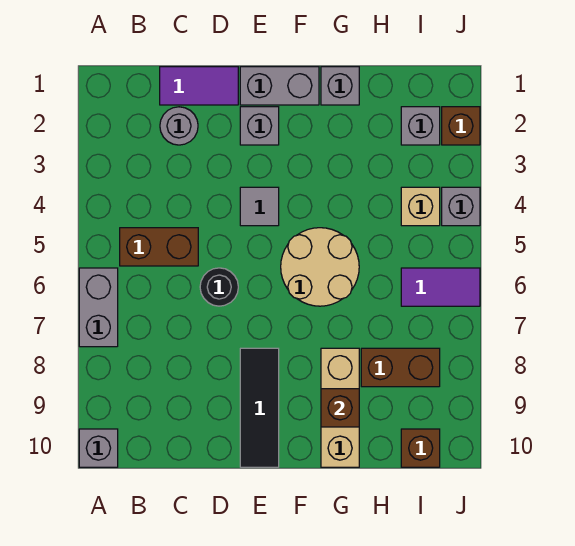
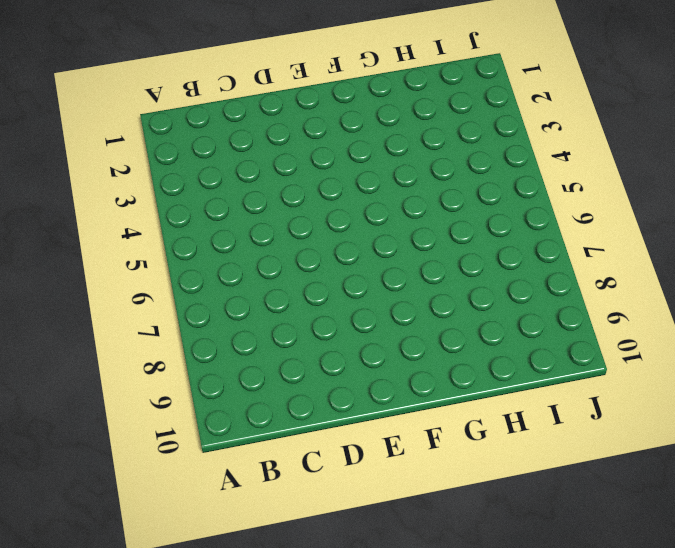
none -> grey 1x2 brick [79,268,118,347]
none -> grey 1x1 brick [79,429,118,467]
none -> brown 1x2 brick [120,228,198,266]

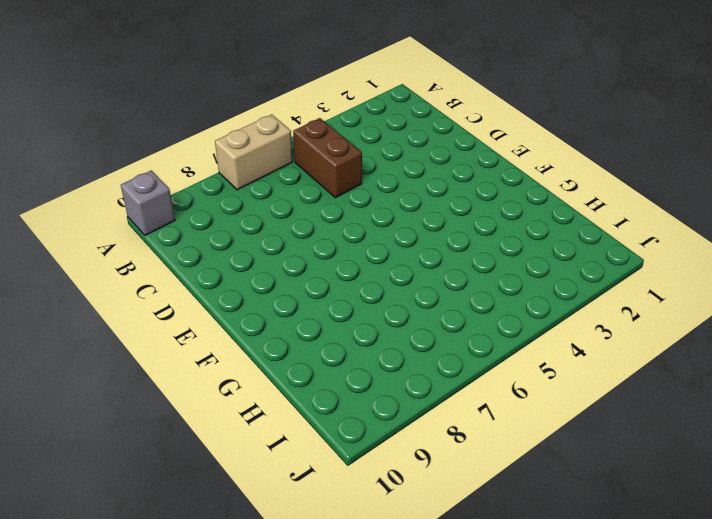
tan 1x2 brick [215,114,293,190] -> grey 1x2 brick [79,268,118,347]
none -> purple 1x2 tile [160,67,238,105]
none -> grey 1x1 round brick [160,107,198,145]
none -> black 1x1 round brick [200,268,238,306]

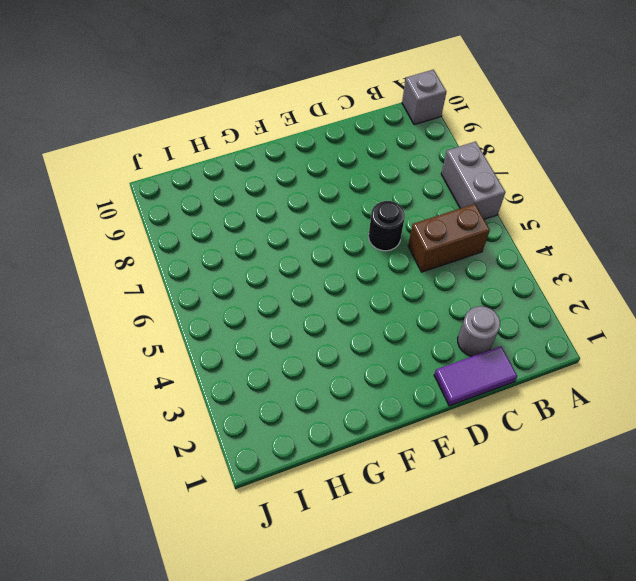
none -> grey 1x2 brick [240,67,319,105]
none -> grey 1x1 brick [240,107,279,145]
none -> grey 1x1 tile [240,187,279,226]

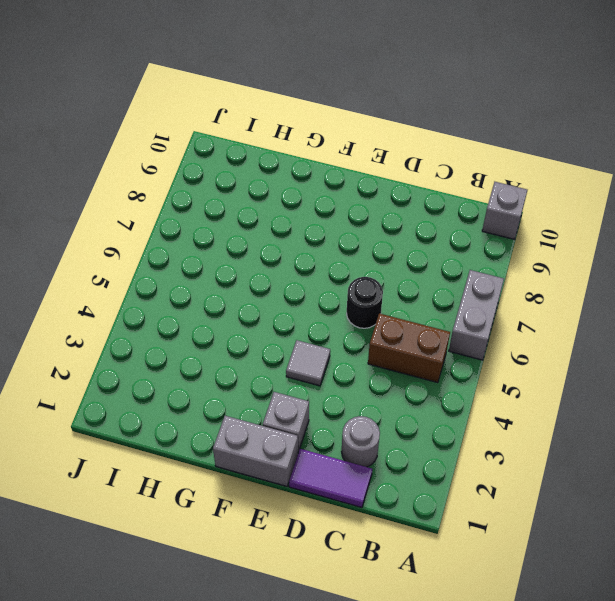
none -> black 1x3 tile [240,348,279,467]
none -> tan 2x2 round brick [281,228,359,306]
none -> grey 1x1 brick [321,67,359,105]

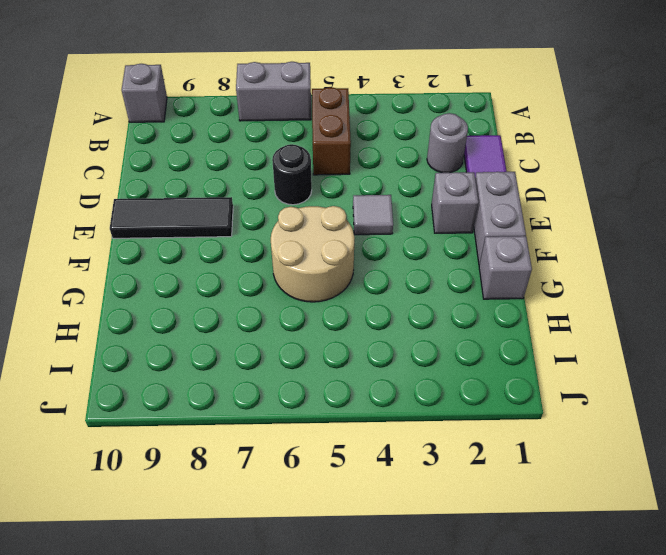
none -> tan 1x3 brick [321,348,359,467]
none -> brown 1x2 brick [361,348,440,387]
none -> grey 1x1 brick [401,107,440,145]

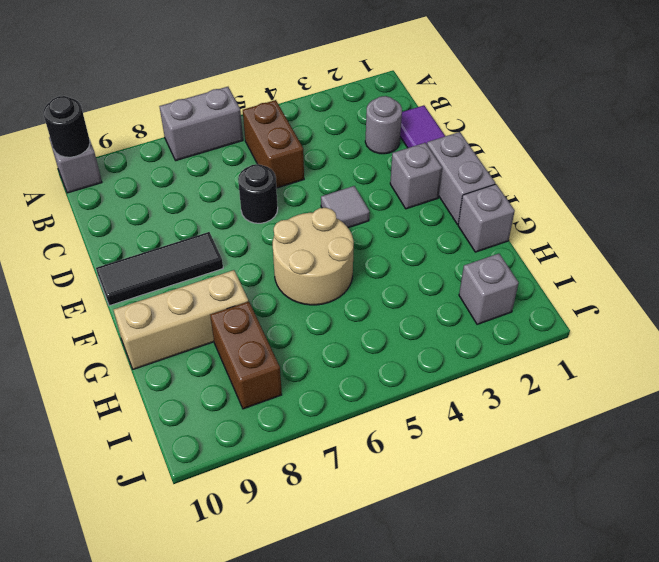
black 1x1 round brick [43,96,90,157] -> none
none -> tan 1x1 brick [401,187,440,226]
none -> purple 1x2 tile [401,268,480,306]
none -> brown 1x1 brick [401,429,440,467]

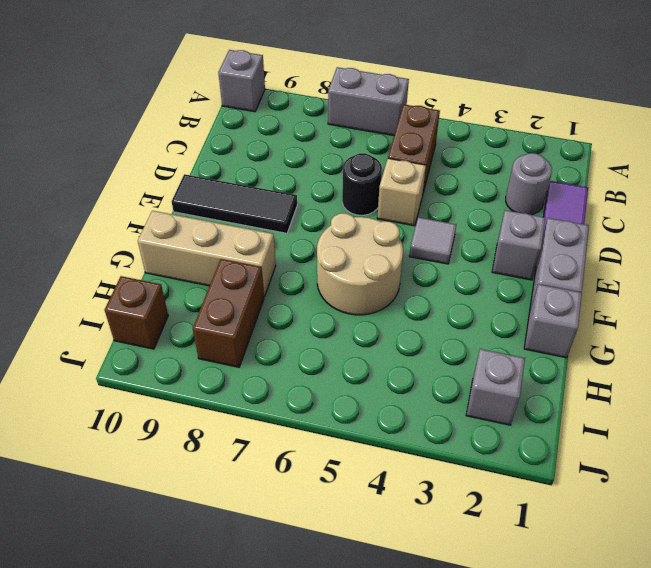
tan 1x1 brick [377,158,426,226] -> tan 1x1 brick moved to [401,187,440,226]
none -> purple 1x2 tile [401,268,480,306]
none -> brown 1x1 brick [442,107,480,145]
none -> grey 1x1 brick [442,187,480,226]

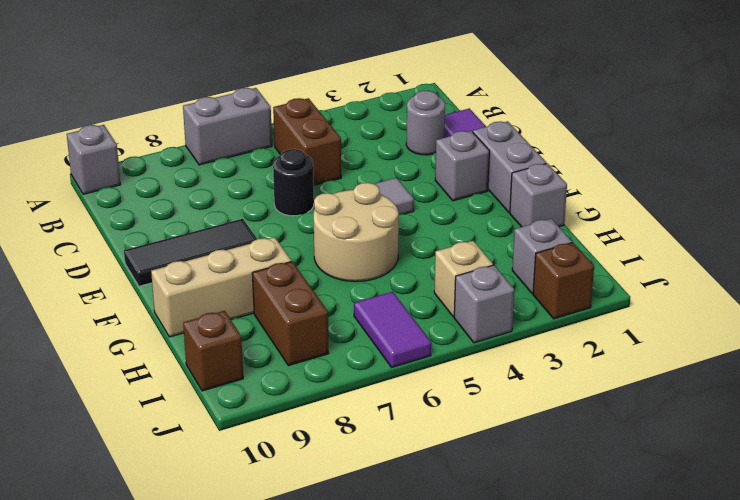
none -> brown 1x1 brick [321,389,359,427]

